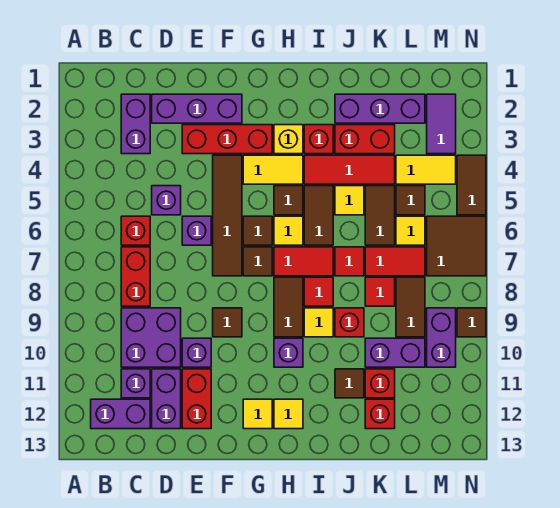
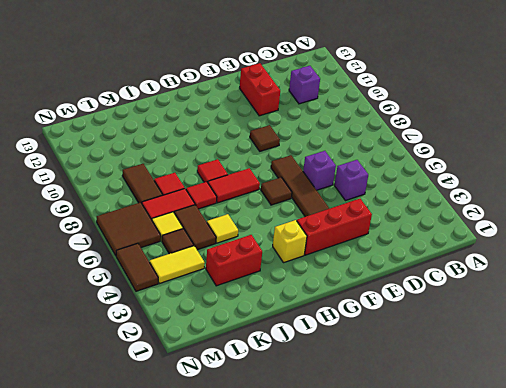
none -> purple 1x2 brick [91,399,150,429]
none -> purple 1x2 brick [121,94,150,154]
none -> red 1x1 brick [121,216,150,245]
none -> red 1x2 brick [121,247,150,306]

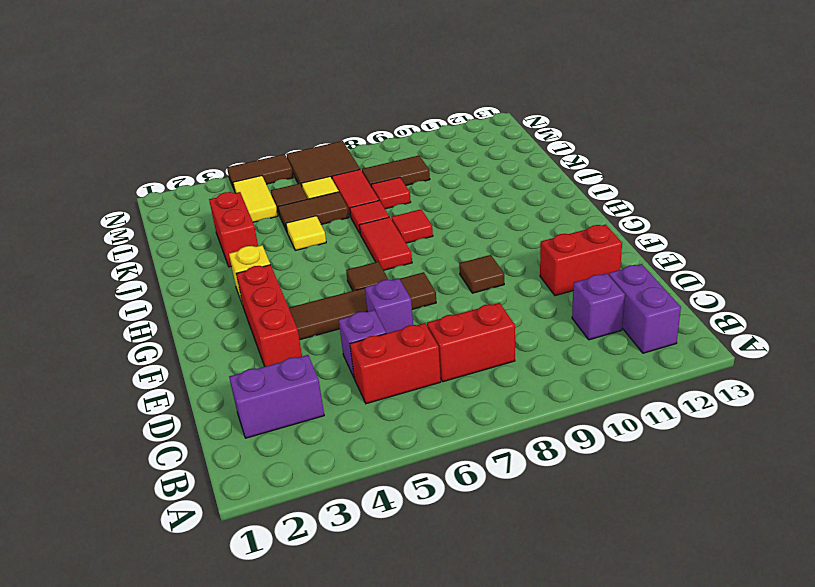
red 1x2 brick [350,323,441,404] -> red 1x1 brick [121,216,150,245]
none -> purple 2x2 brick [121,308,181,367]
none -> purple 1x3 brick [152,94,242,123]
none -> purple 1x2 brick [152,369,181,429]
none -> purple 1x1 brick [182,338,211,367]

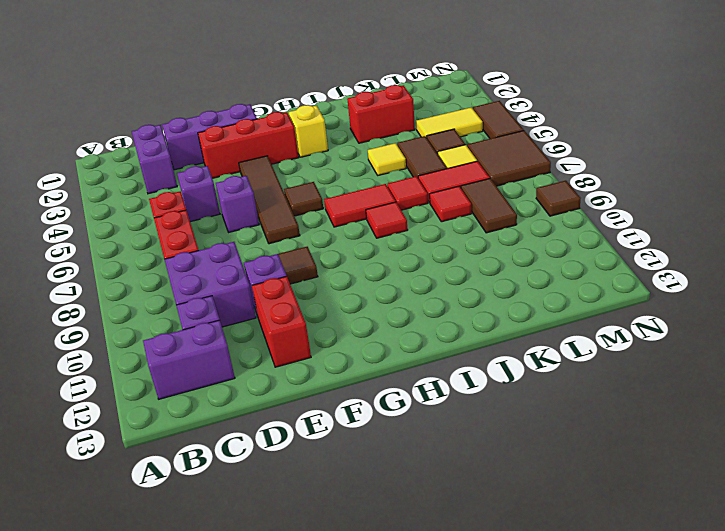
none -> purple 1x2 brick [152,369,181,429]
none -> yellow 1x2 tile [243,155,303,184]
none -> brown 1x1 tile [243,247,272,276]
none -> yellow 1x1 tile [243,399,272,429]

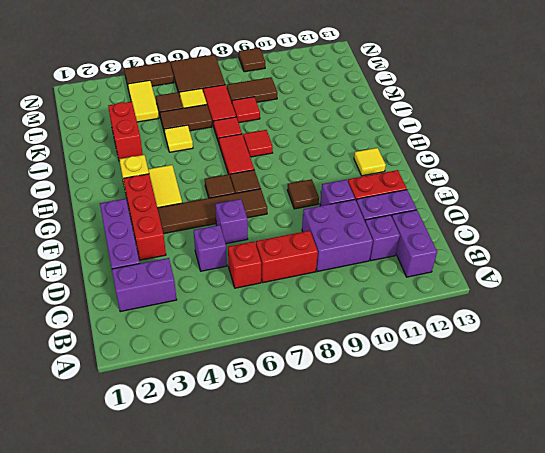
none -> brown 1x1 tile [274,186,303,215]
none -> yellow 1x1 tile [274,216,303,245]
none -> brown 1x2 tile [274,277,303,337]
none -> purple 1x1 brick [274,338,303,367]

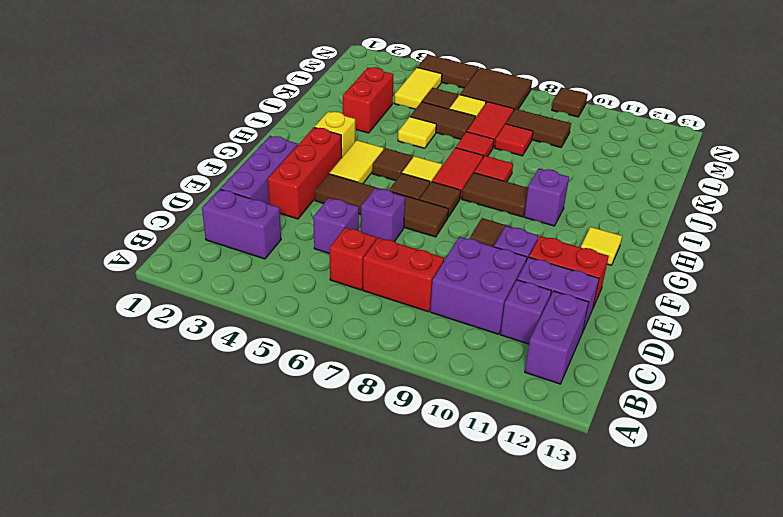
none -> yellow 1x1 tile [274,399,303,429]
none -> red 1x1 brick [304,125,333,154]
none -> red 1x3 tile [304,155,395,184]
none -> brown 1x2 tile [304,186,333,245]

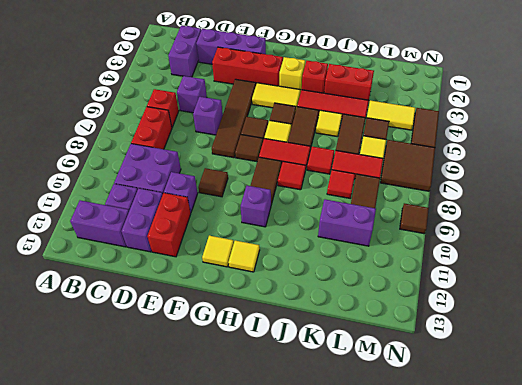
none -> yellow 1x1 tile [304,308,333,337]
none -> purple 1x3 brick [335,94,425,123]
none -> red 1x1 brick [335,308,364,337]
none -> brown 1x1 tile [335,369,364,398]

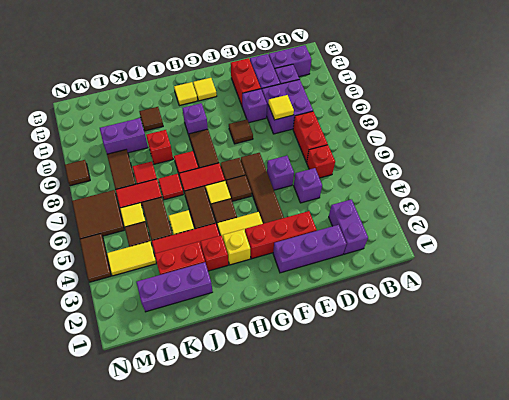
yellow 1x1 tile [268,95,294,120] -> yellow 1x1 tile moved to [304,308,333,337]
none -> red 1x1 brick [365,369,395,398]
none -> red 1x1 brick [365,399,395,429]
none -> purple 1x2 tile [427,94,456,154]
none -> purple 1x2 brick [427,308,456,367]

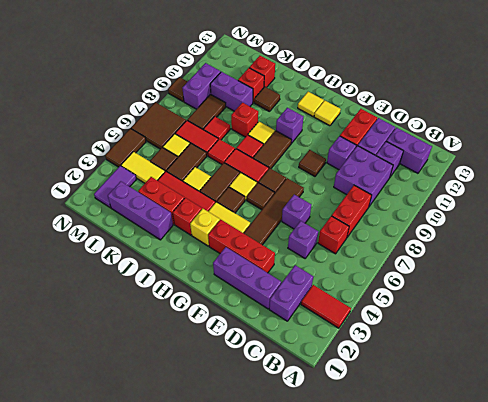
red 1x2 tile [301,285,351,328] -> none

